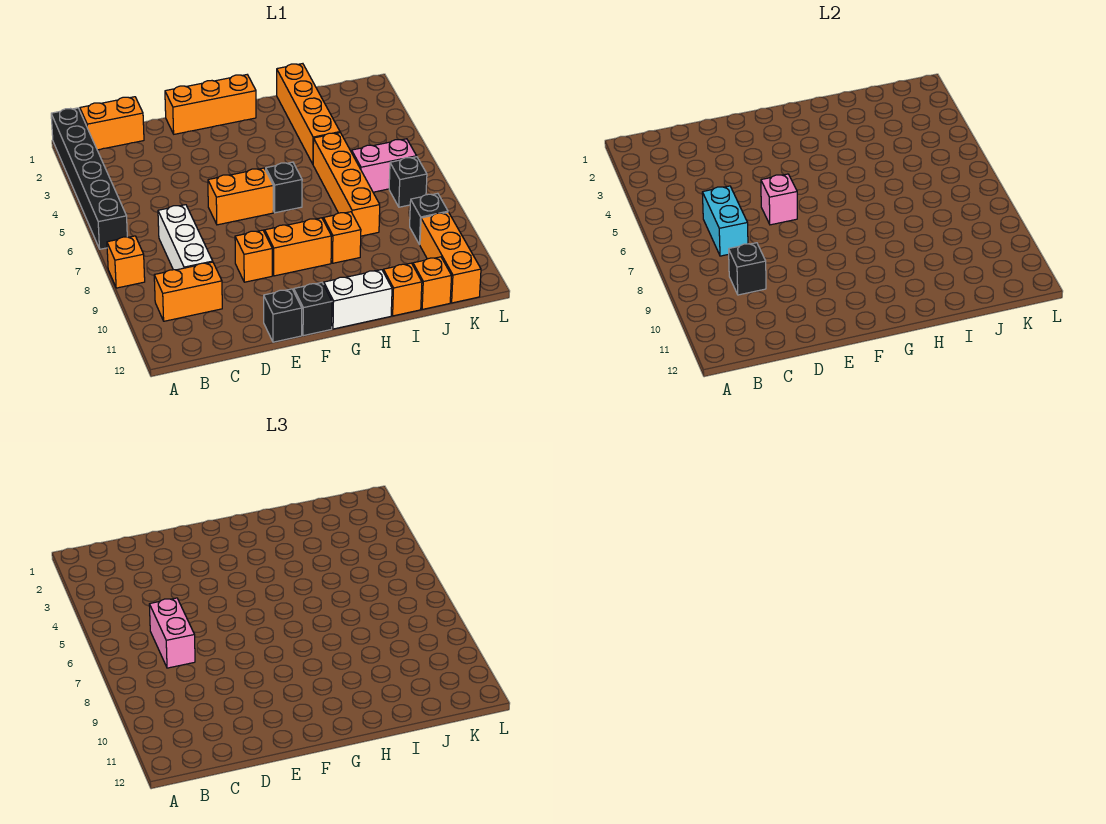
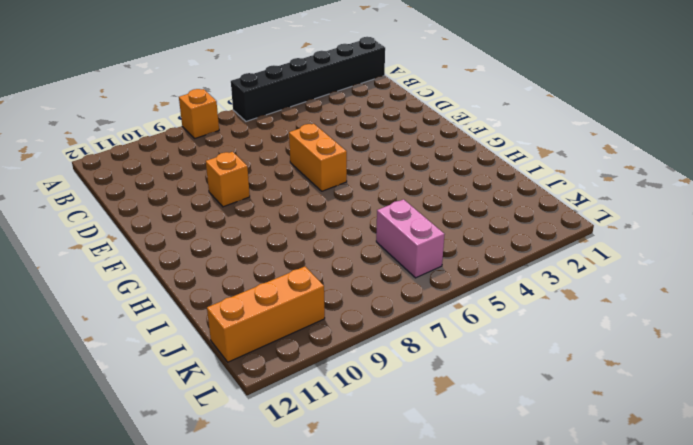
none -> orange 1x2 brick [80,97,144,150]
none -> orange 1x2 brick [154,262,222,321]
none -> white 1x3 brick [158,205,213,270]

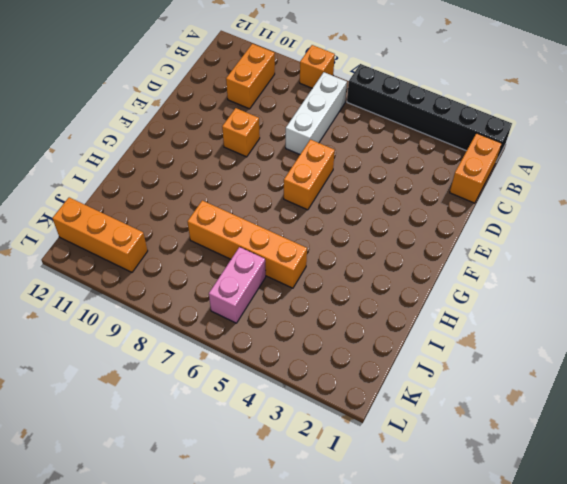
white 1x3 brick [286,72,347,154] -> white 1x3 brick turned to [158,205,213,270]
none -> orange 1x3 brick [165,75,256,134]
none -> black 1x1 brick [264,289,302,342]
none -> orange 1x2 brick [265,218,332,276]

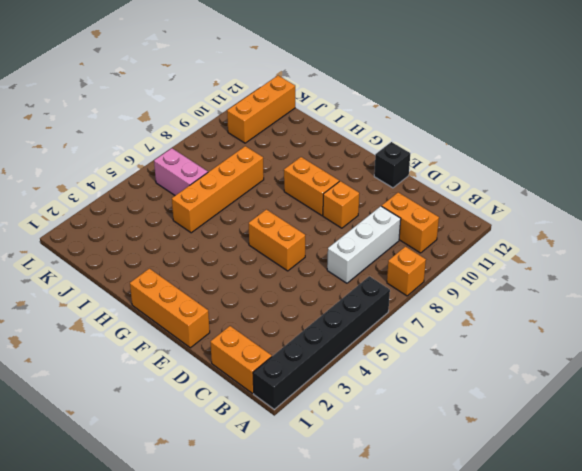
none -> black 1x1 brick [294,283,332,336]
none -> black 1x1 brick [266,162,302,213]
none -> white 1x2 brick [324,270,392,329]

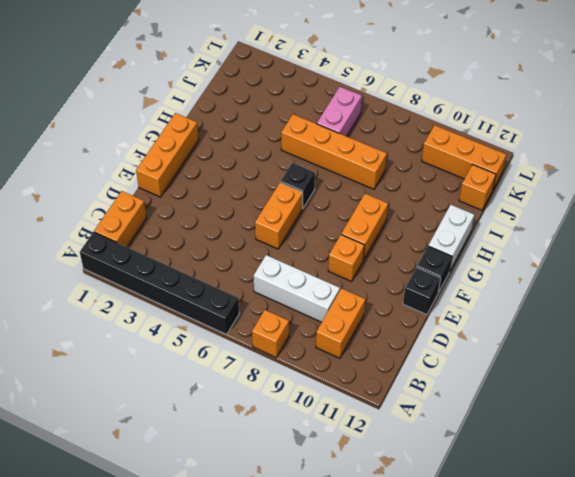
none -> orange 1x1 brick [323,212,361,263]
none -> orange 1x4 brick [277,64,340,164]
none -> orange 1x1 brick [383,263,422,316]

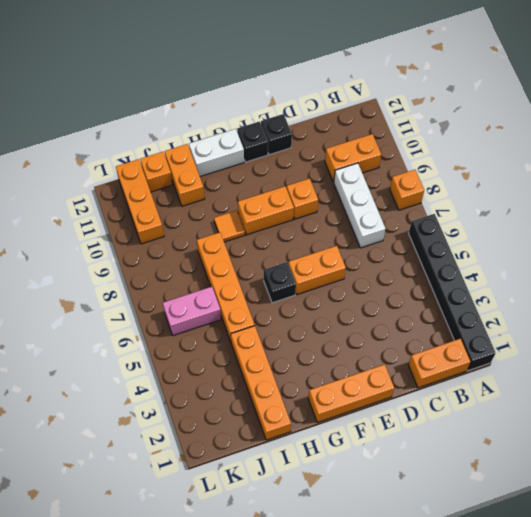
orange 1x1 tile [214,211,245,242] -> orange 1x1 brick [323,212,361,263]
orange 1x2 brick [165,144,205,206] -> orange 1x1 brick [383,263,422,316]
none -> black 1x1 brick [389,157,427,207]
none -> black 1x1 brick [410,193,448,245]
none -> cyan 1x2 brick [702,186,748,256]

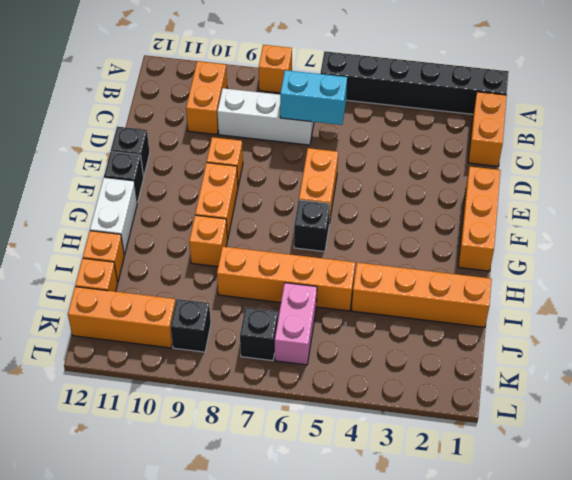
none -> black 1x1 brick [729,243,766,295]
none -> pink 1x1 brick [761,174,797,225]
none -> pink 1x2 brick [149,598,195,668]

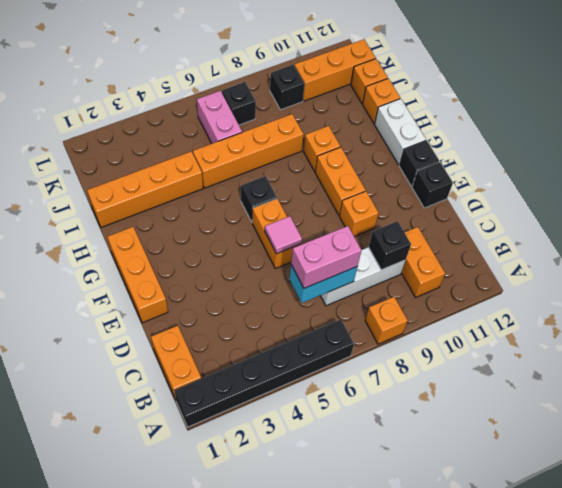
pink 1x1 tile [265,216,302,254] -> pink 1x1 brick [761,174,797,225]

